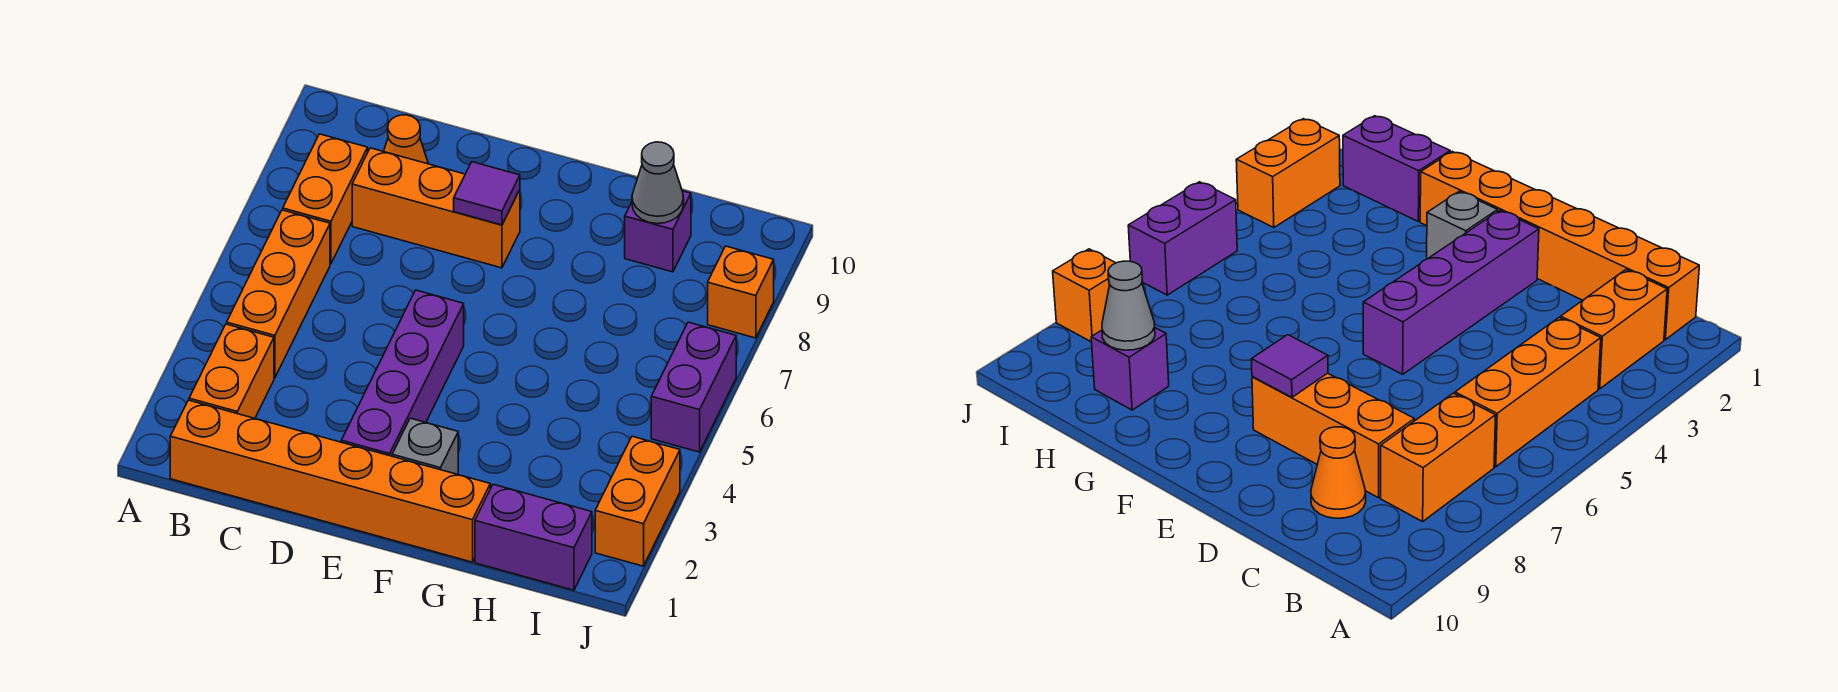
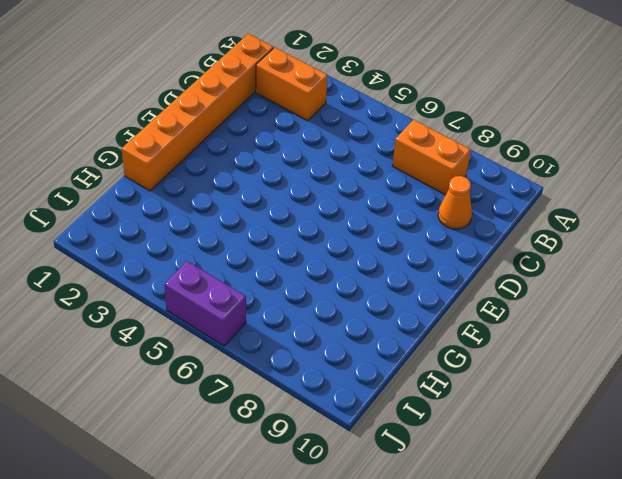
none -> orange 1x3 brick [227,210,330,378]
none -> orange 1x3 brick [352,148,520,268]
none -> purple 1x4 brick [341,290,464,456]

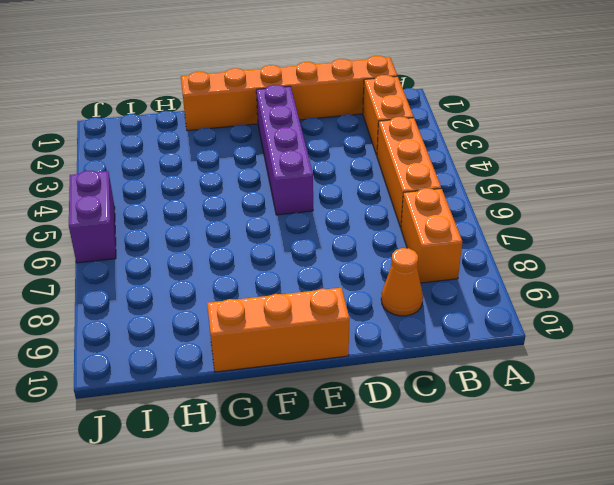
orange 1x3 brick [207,288,349,372] -> orange 1x3 brick moved to [352,148,520,268]
none -> grey 1x1 brick [392,418,458,474]
none -> purple 1x2 brick [475,484,592,590]
none -> purple 1x1 brick [625,191,691,272]

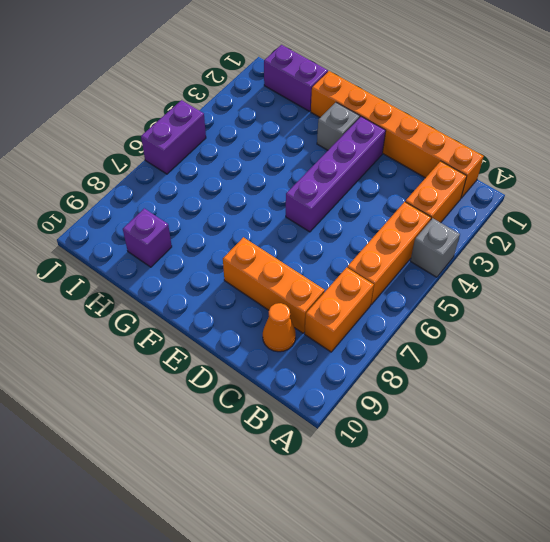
grey 1x1 brick [410,218,460,277] -> none
none -> orange 1x2 brick [595,436,680,566]
none -> orange 1x1 brick [708,246,774,338]
none -> purple 1x1 tile [454,162,520,225]

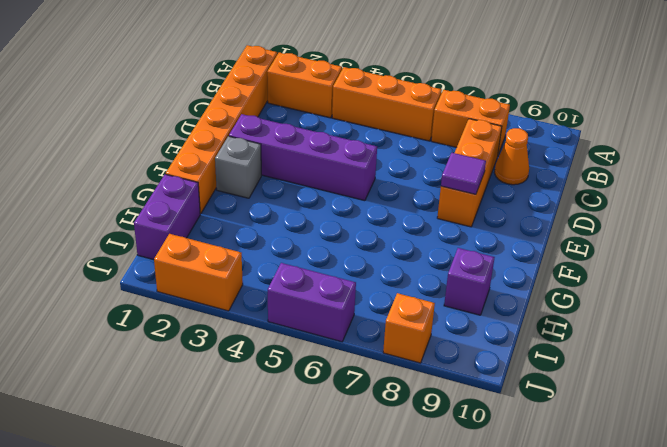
none -> grey 1x1 cone [632,142,684,224]

